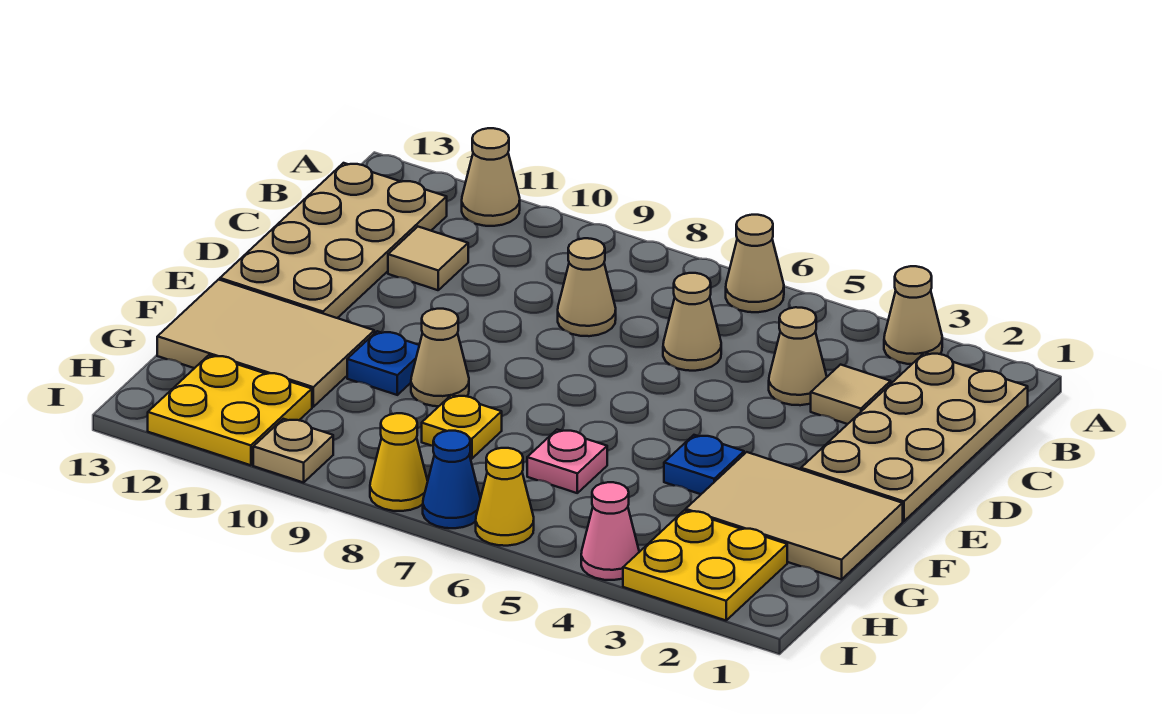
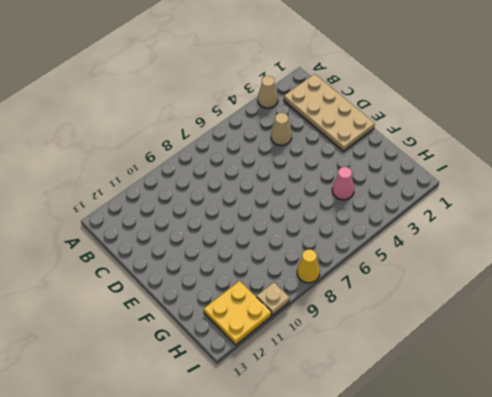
pink 1x1 cone [332,167,354,200] -> pink 1x1 cone moved to [581,482,639,580]
none -> tan 1x1 cone [726,215,784,312]
none -> tan 1x1 cone [462,128,520,226]
none -> tan 2x4 plate [220,163,447,318]

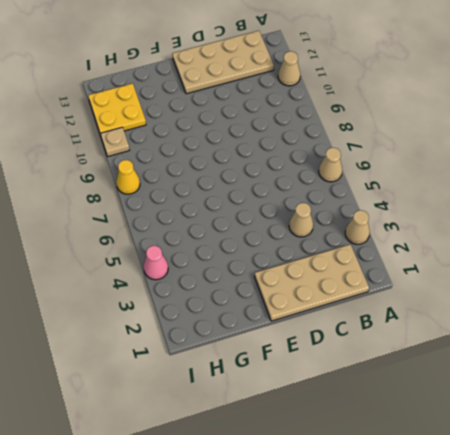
none -> tan 1x1 tile [811,365,891,424]
none -> tan 1x1 cone [663,273,721,371]
none -> tan 1x1 cone [558,238,616,336]

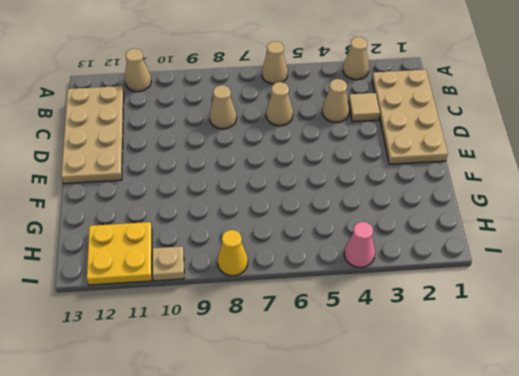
none -> tan 1x1 tile [388,227,468,290]
none -> tan 2x3 tile [686,452,903,580]
none -> blue 1x1 plate [664,435,744,494]

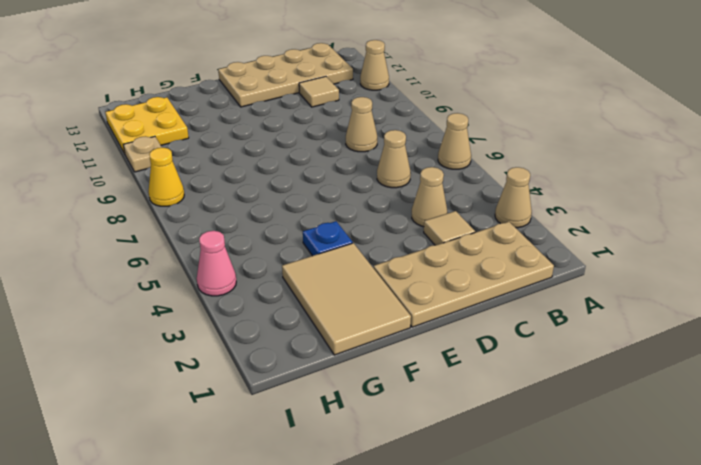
none -> tan 1x1 cone [411,309,469,406]
none -> blue 1x1 plate [347,331,419,395]
none -> tan 2x3 tile [157,280,374,407]

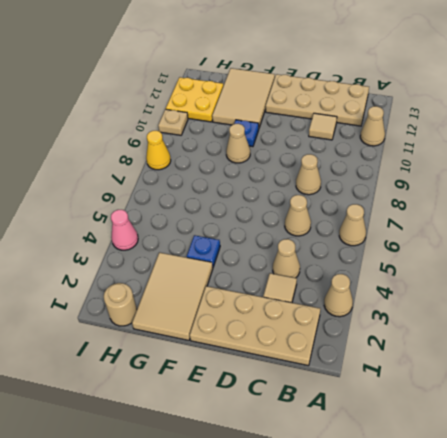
tan 1x1 round brick [104,283,137,326] -> none
none -> pink 1x1 plate [527,430,607,493]
none -> yellow 1x1 plate [422,395,502,459]
none -> yellow 2x2 plate [623,510,787,620]

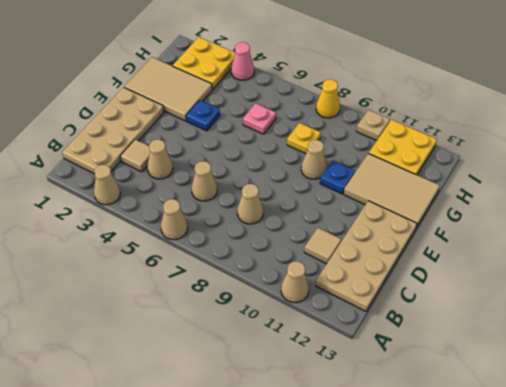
none -> yellow 1x1 cone [476,448,534,546]
none -> blue 1x1 cone [423,431,480,528]

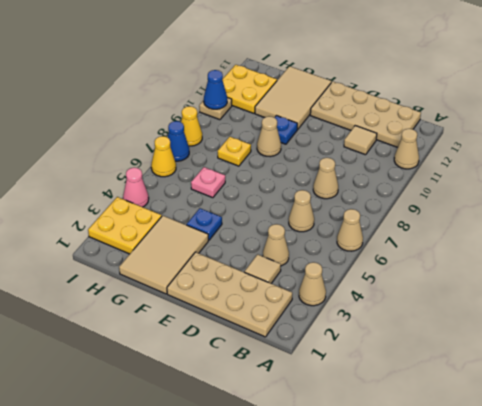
blue 1x1 cone [204,70,227,109] -> none

